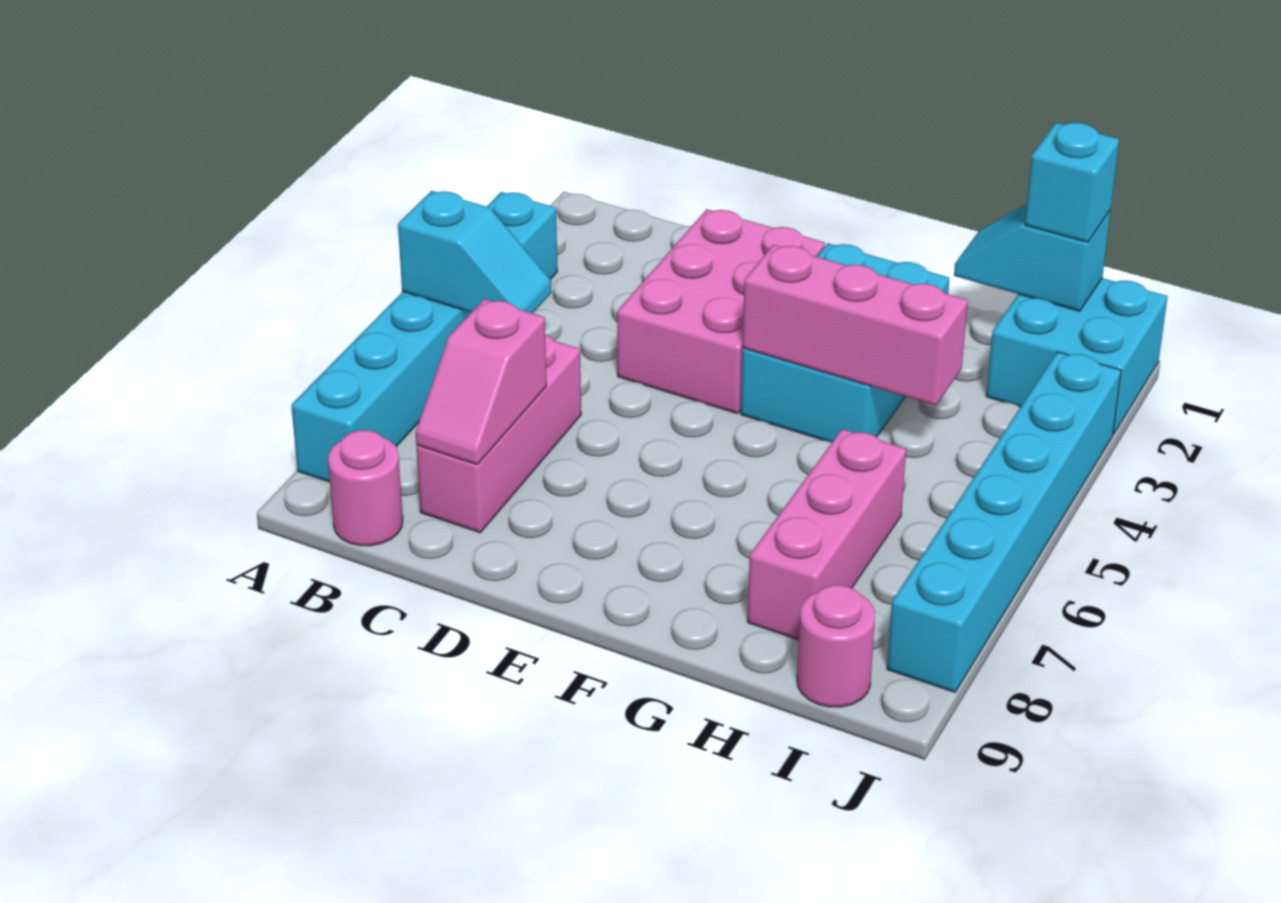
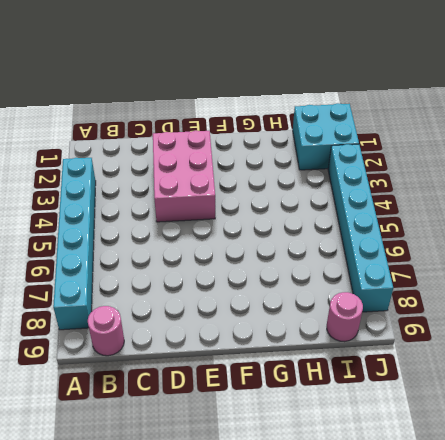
none -> pink 1x3 brick [416,335,581,533]
none -> cyan 2x3 brick [741,243,949,442]
none -> pink 1x3 brick [748,429,906,640]

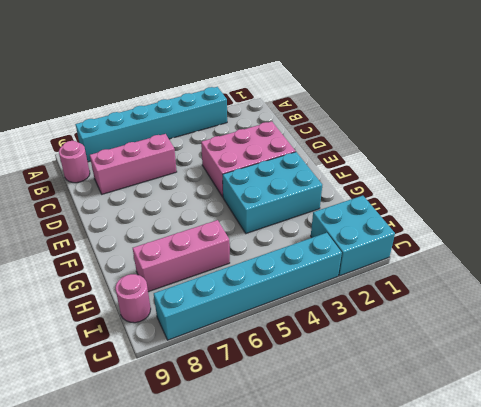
none -> cyan 1x2 slope [398,191,551,313]
none -> pink 1x2 slope [416,299,546,465]
none -> pink 1x3 brick [743,245,968,406]

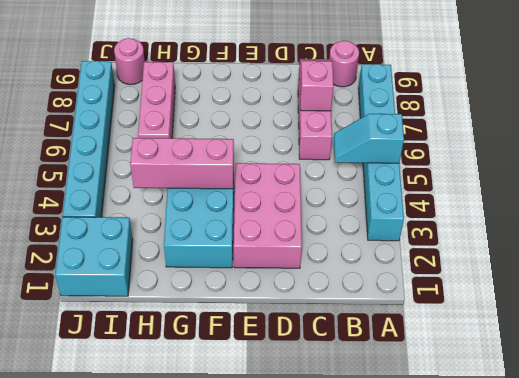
none -> cyan 1x2 slope [954,204,1111,311]
none -> cyan 1x1 brick [1025,123,1119,242]

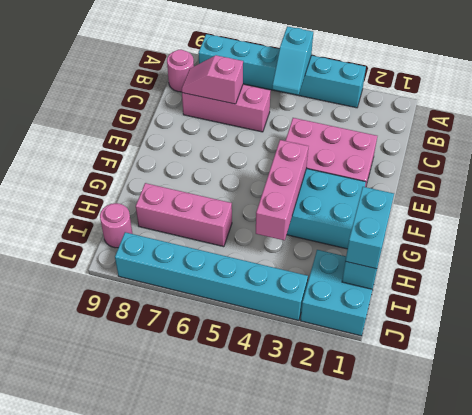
cyan 1x2 brick [345,187,394,269] -> cyan 1x1 brick [1025,123,1119,242]

